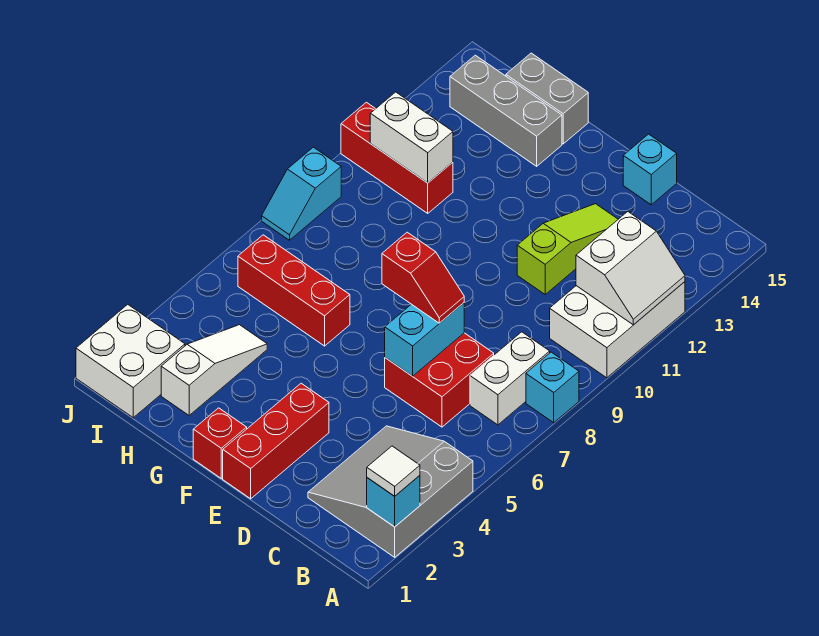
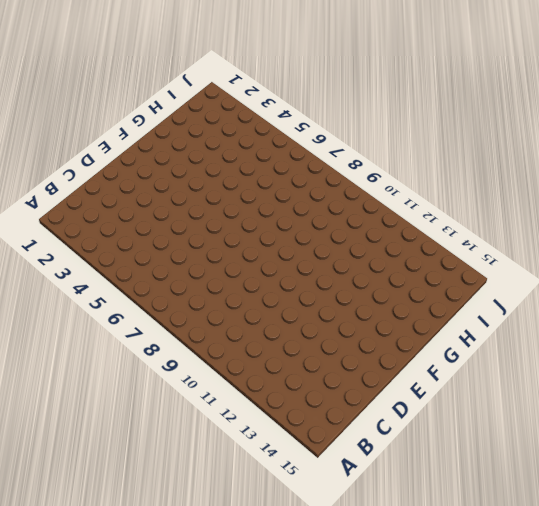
none -> grey 3x3 slope [308,426,473,557]
none -> cyan 1x1 brick [526,352,579,423]
none -> white 2x3 brick [550,282,685,378]

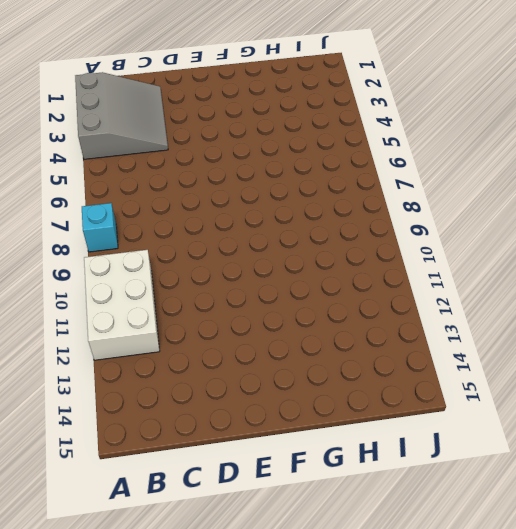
none -> white 1x2 brick [470,332,550,425]
none -> red 2x2 brick [385,333,494,427]
none -> lime 1x3 slope [517,204,618,294]

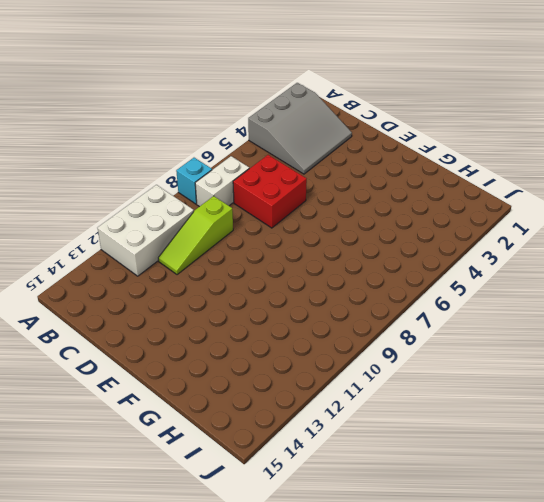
lime 1x3 slope [158,196,233,275] -> lime 1x3 slope moved to [517,204,618,294]
none -> cyan 1x1 brick [623,134,677,205]
none -> red 1x3 brick [223,383,329,499]
none -> red 1x1 brick [193,408,247,478]

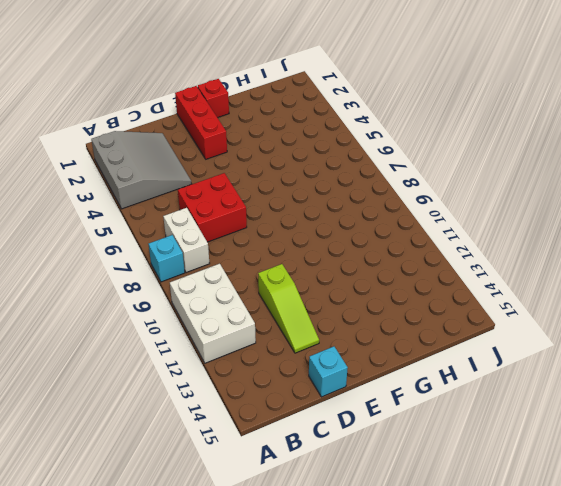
none -> red 1x3 brick [238,235,350,346]
none -> grey 1x3 brick [450,55,562,166]
none -> grey 1x2 brick [506,53,588,144]

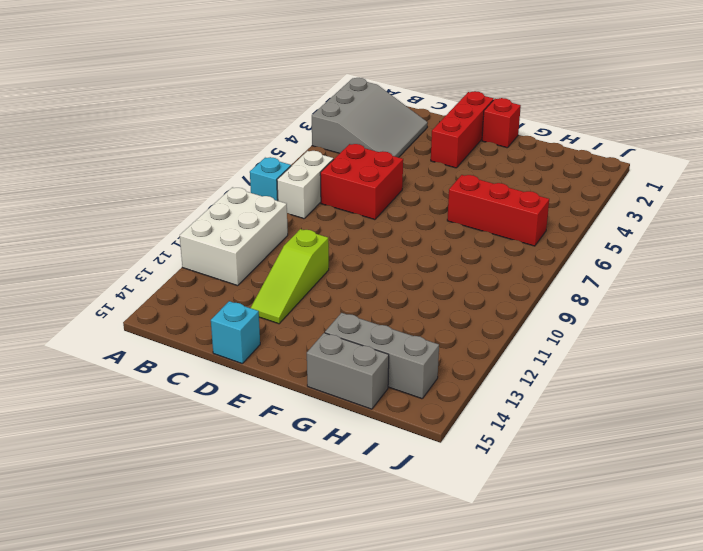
none -> white 1x3 slope [161,325,267,415]
none -> red 1x3 brick [341,102,453,213]
none -> white 2x2 brick [76,304,185,418]

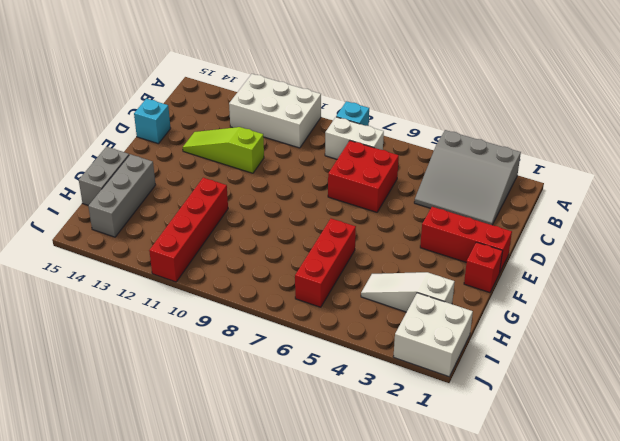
red 1x4 brick [149,178,228,282] -> red 1x3 brick [341,102,453,213]
none -> cyan 1x2 slope [262,147,341,240]
none -> cyan 1x1 brick [367,476,420,527]
none -> white 2x2 slope [576,212,685,325]

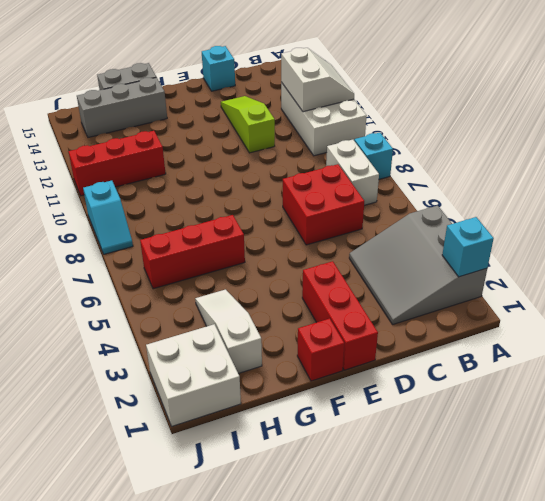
none -> cyan 1x2 brick [385,303,464,376]
none -> white 1x2 brick [370,92,453,183]
none -> white 1x1 tile [367,446,420,496]

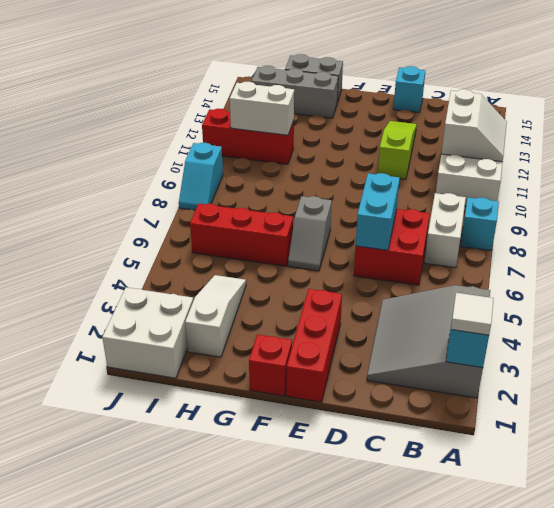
grey 1x2 slope [288,196,332,271] -> none
none -> red 1x2 slope [382,232,464,323]

